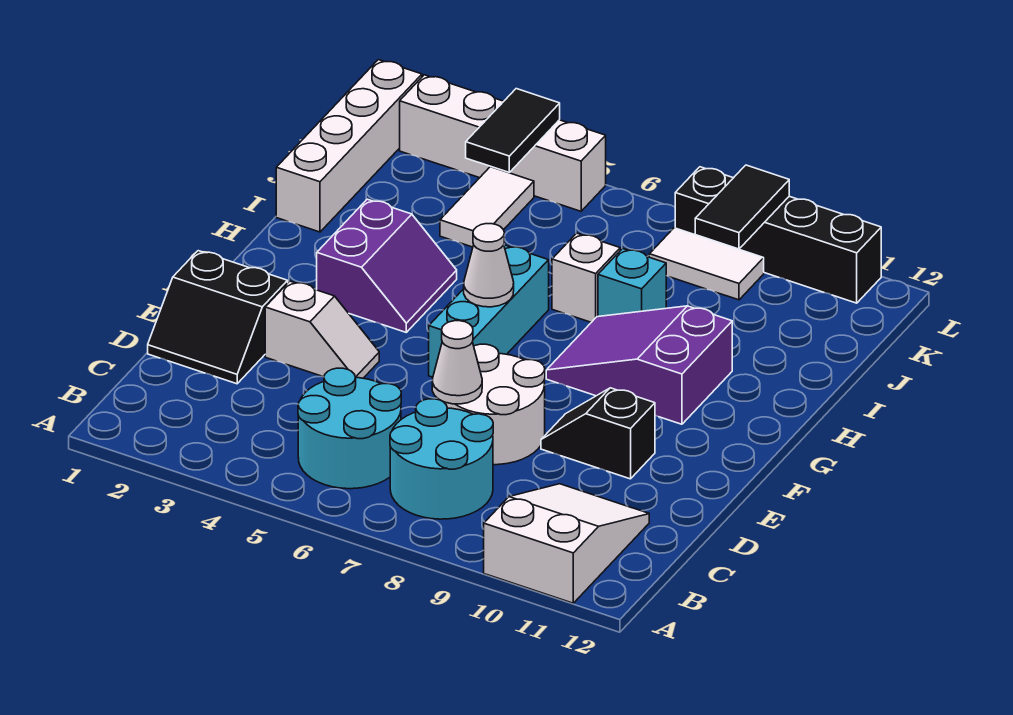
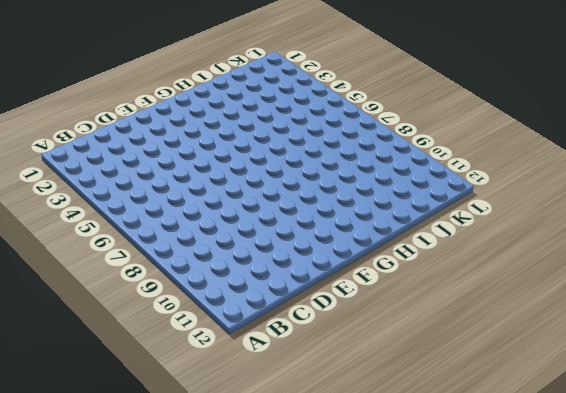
none -> white 2x3 slope [484,484,649,603]
none -> cyan 2x2 round brick [298,368,401,489]
none -> cyan 2x2 round brick [390,399,493,519]

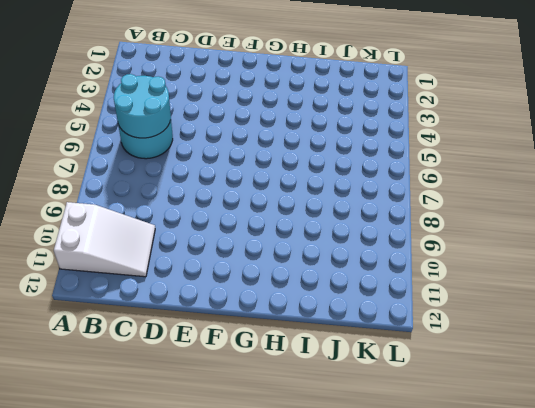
cyan 2x2 round brick [114,74,171,138] -> cyan 2x2 round brick moved to [390,399,493,519]
none -> black 2x2 slope [148,251,288,384]
none -> white 2x2 round brick [444,344,545,465]
none -> white 1x2 slope [265,281,379,378]

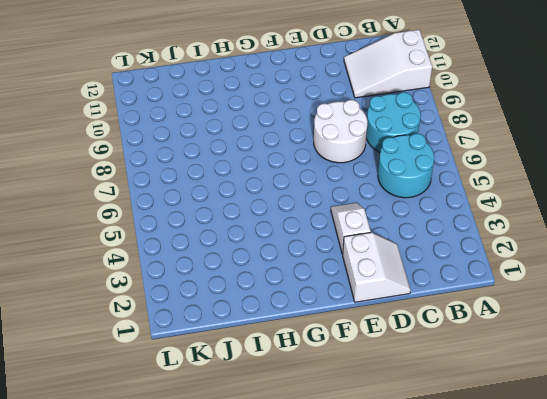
white 2x2 slope [342,232,411,302] -> black 2x2 slope [148,251,288,384]
none -> black 1x2 slope [541,388,655,479]
none -> cyan 1x3 brick [429,245,549,377]
none -> purple 2x2 slope [317,199,457,332]

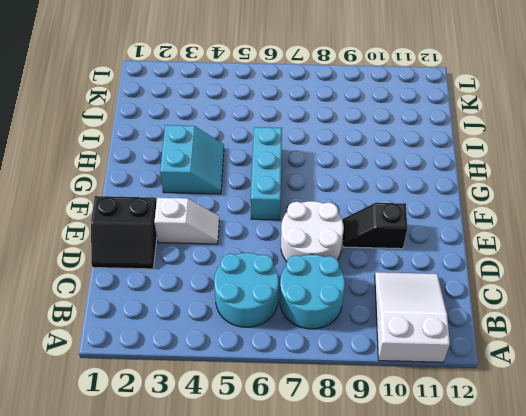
cyan 2x2 slope [160,125,224,194] -> purple 2x2 slope [317,199,457,332]
none -> purple 2x3 slope [546,306,732,424]
none -> white 1x4 brick [276,60,422,232]
none -> white 1x1 brick [552,233,620,322]

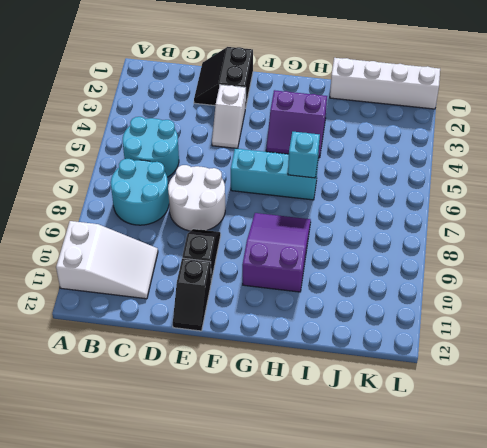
black 1x2 slope [173,258,211,331] -> none
cyan 1x1 brick [288,132,320,178] -> cyan 1x1 brick moved to [598,249,666,317]
none -> white 1x1 brick [552,233,620,322]
none -> white 1x2 tile [440,167,534,247]
none -> white 1x2 tile [649,228,764,300]

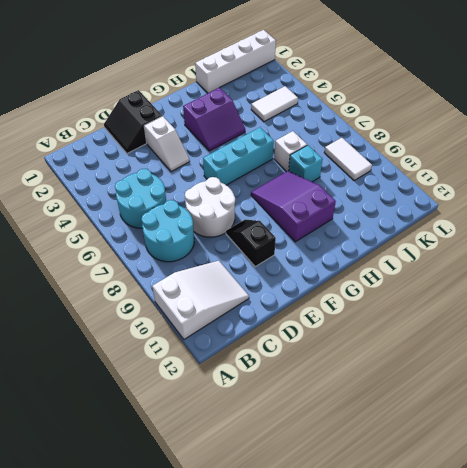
none -> white 1x4 brick [400,75,606,211]
none -> black 1x4 brick [675,167,881,303]
none -> white 1x1 cone [432,321,482,404]

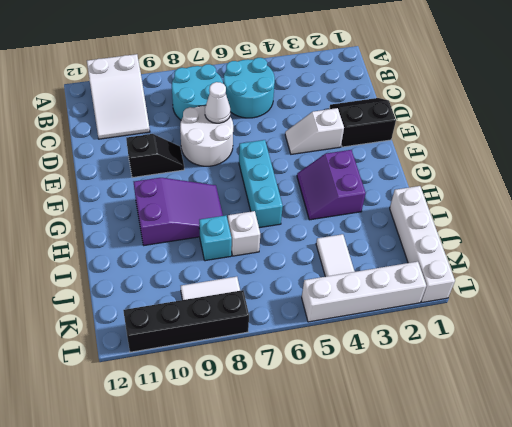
none -> white 1x1 cone [464,224,514,307]
none -> black 1x2 tile [466,89,560,172]
none -> black 1x2 tile [695,165,789,249]

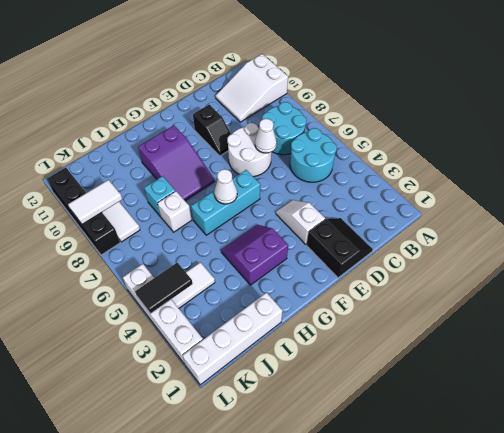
white 1x2 tile [68,180,122,224] -> black 1x2 tile [695,165,789,249]

